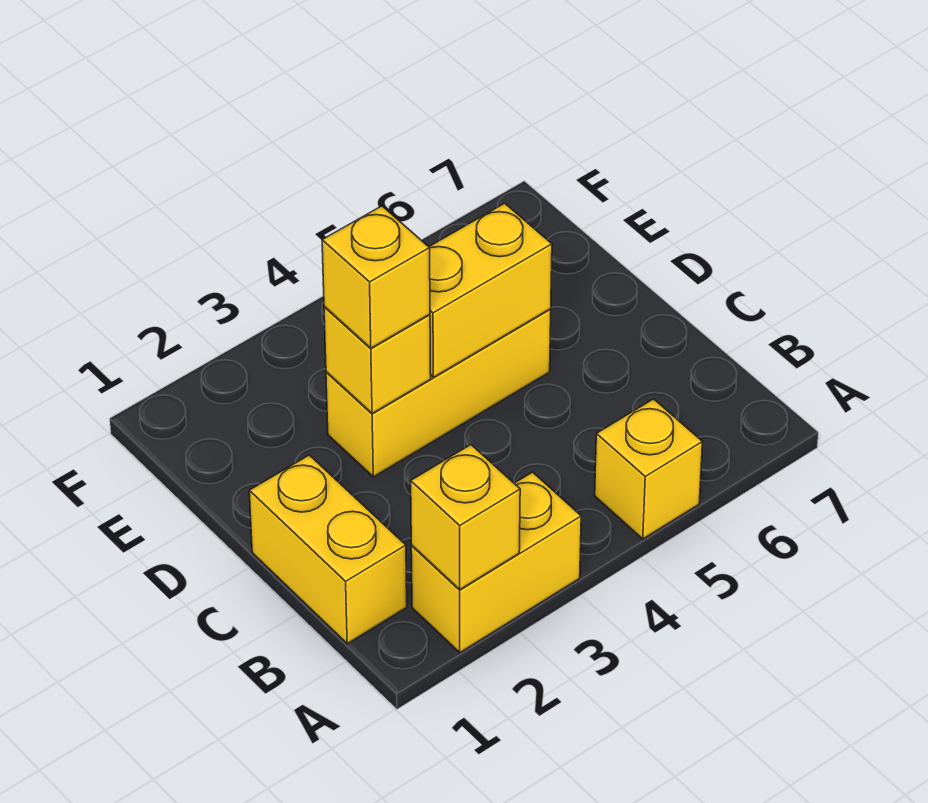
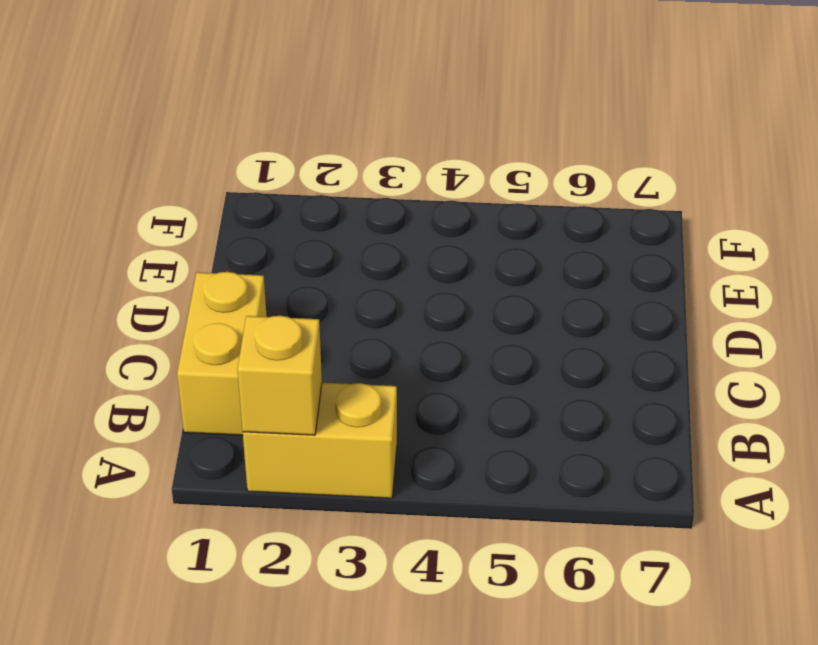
none -> yellow 1x1 brick [595,399,703,539]
none -> yellow 1x3 brick [326,309,551,477]

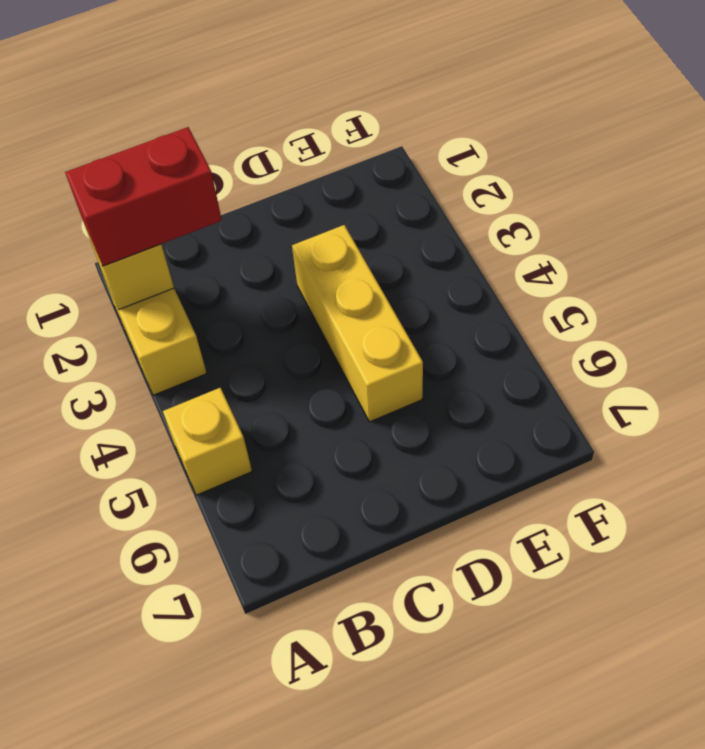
red 1x2 brick [65,127,222,266] -> none
none -> yellow 1x2 brick [249,455,407,644]
none -> yellow 1x1 brick [324,307,431,414]

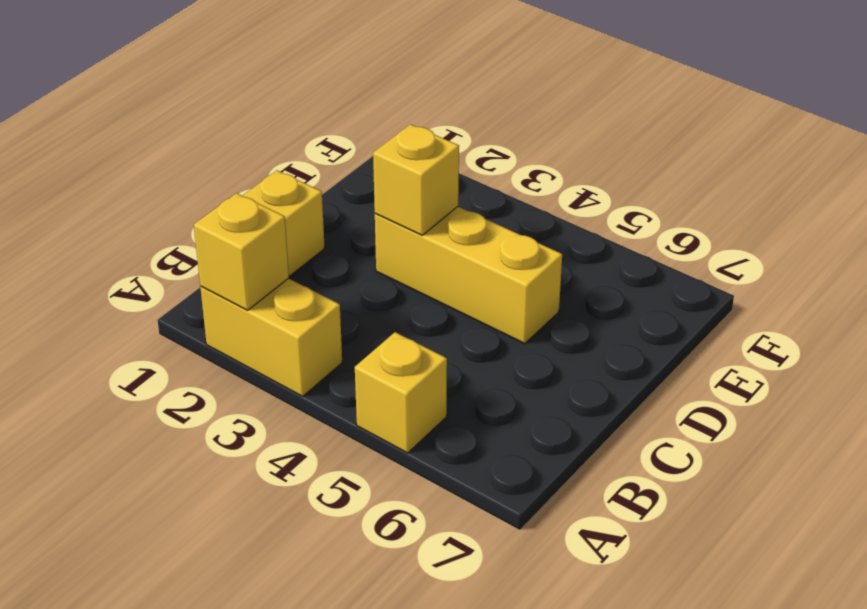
none -> yellow 1x2 brick [429,203,552,377]
none -> yellow 1x1 brick [322,206,430,348]

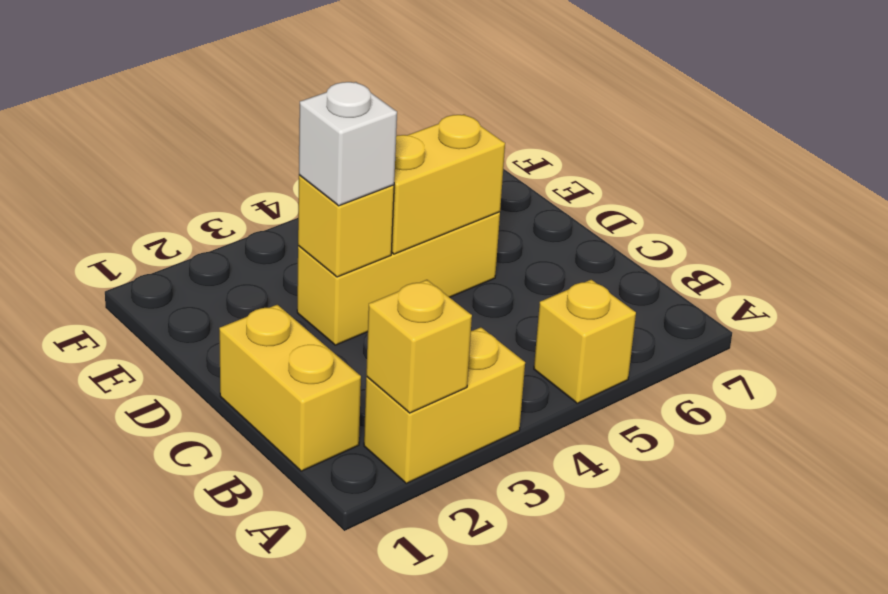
white 1x1 brick [299,82,397,206] -> yellow 1x1 brick [322,206,430,348]

